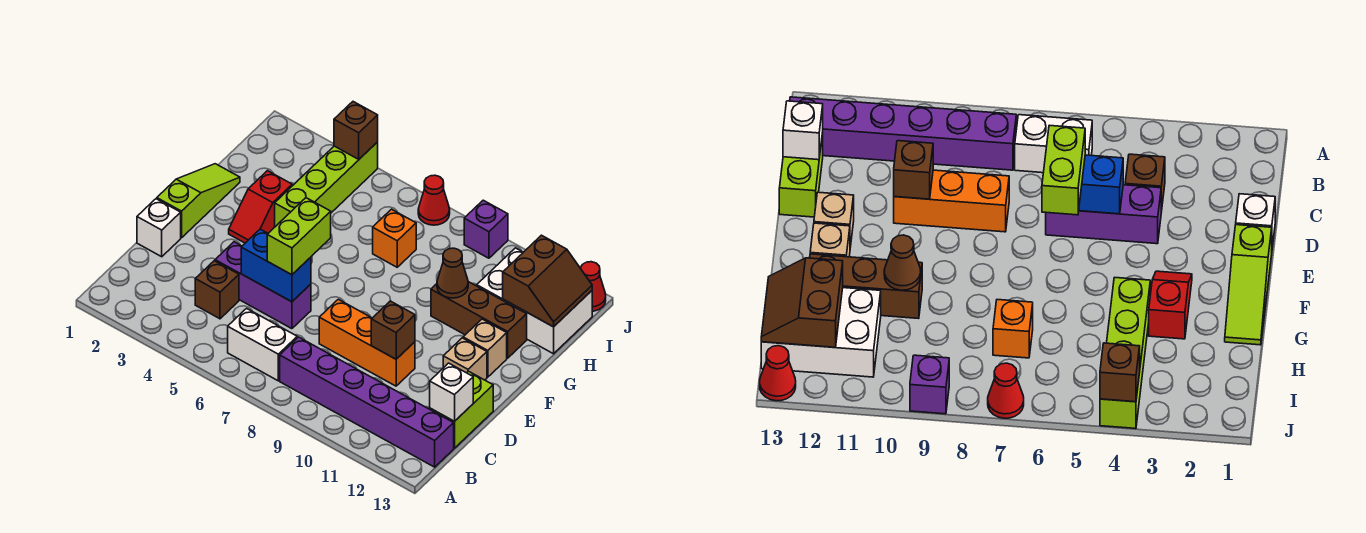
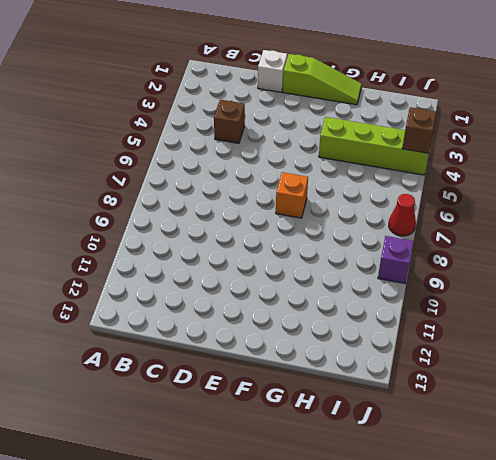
orange 1x1 brick [276,172,308,218] -> orange 1x1 brick moved to [373,209,416,267]
none -> white 1x2 brick [228,308,297,381]
none -> purple 1x6 brick [280,337,454,467]
none -> lime 1x2 brick [430,371,493,448]

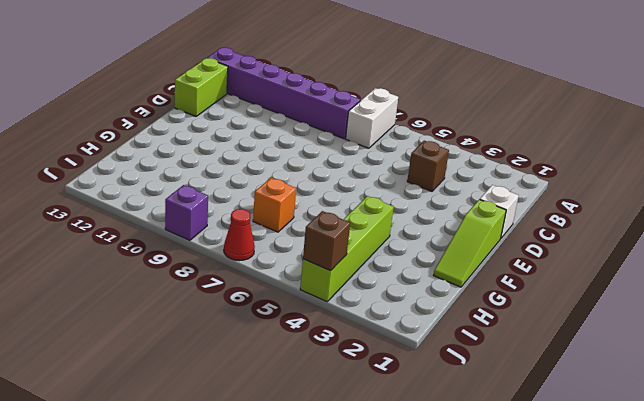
white 1x2 brick [346,88,398,148] -> white 1x2 brick turned to [228,308,297,381]
none -> purple 1x3 brick [215,242,311,329]
none -> orange 1x3 brick [319,299,415,386]
none -> tan 1x1 brick [443,338,487,380]

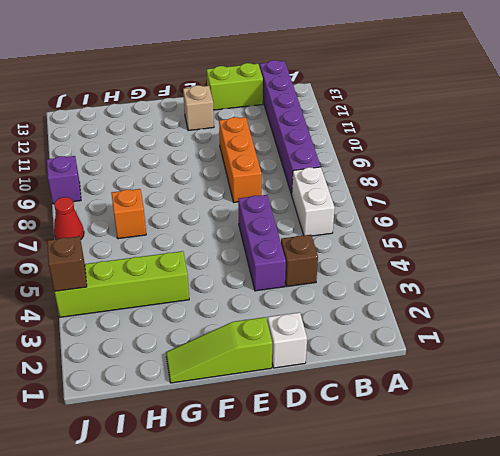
none -> red 1x2 slope [229,171,292,243]
none -> tan 1x1 brick [463,319,507,377]
none -> brown 1x3 brick [431,282,527,358]

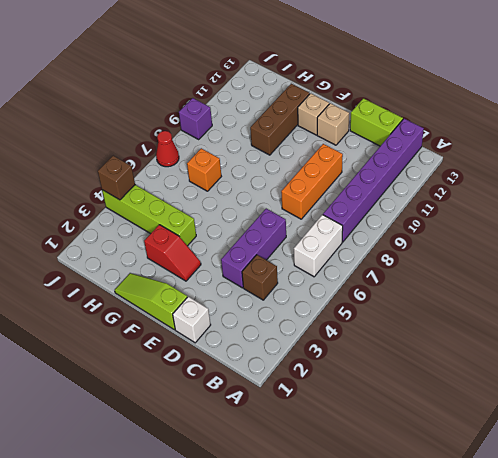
none -> white 2x3 brick [477,248,592,354]
none -> red 1x1 cone [581,262,606,311]
none -> white 1x1 brick [430,363,473,421]

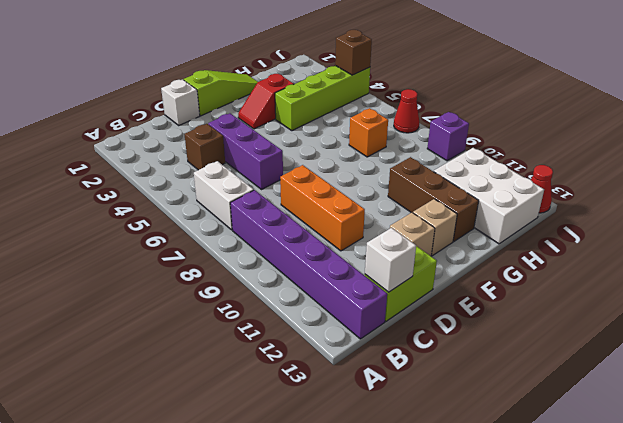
none -> blue 1x2 brick [241,229,311,302]
none -> brown 1x1 brick [371,301,415,359]
none -> brown 1x1 cone [437,248,468,298]

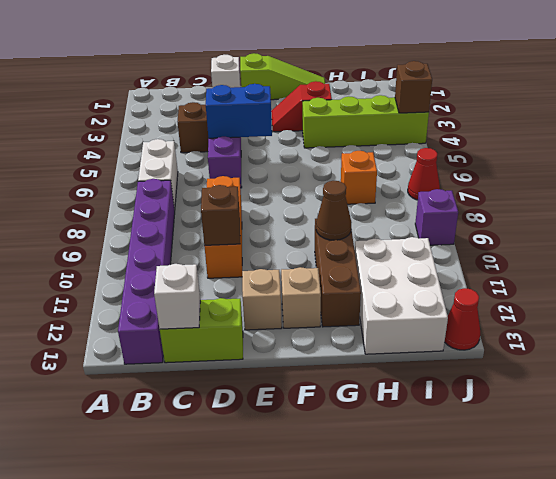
blue 1x2 brick [206,84,272,138] -> blue 1x2 brick turned to [241,229,311,302]
none -> brown 2x2 slope [503,235,592,327]
none -> lime 1x2 brick [267,198,331,275]

